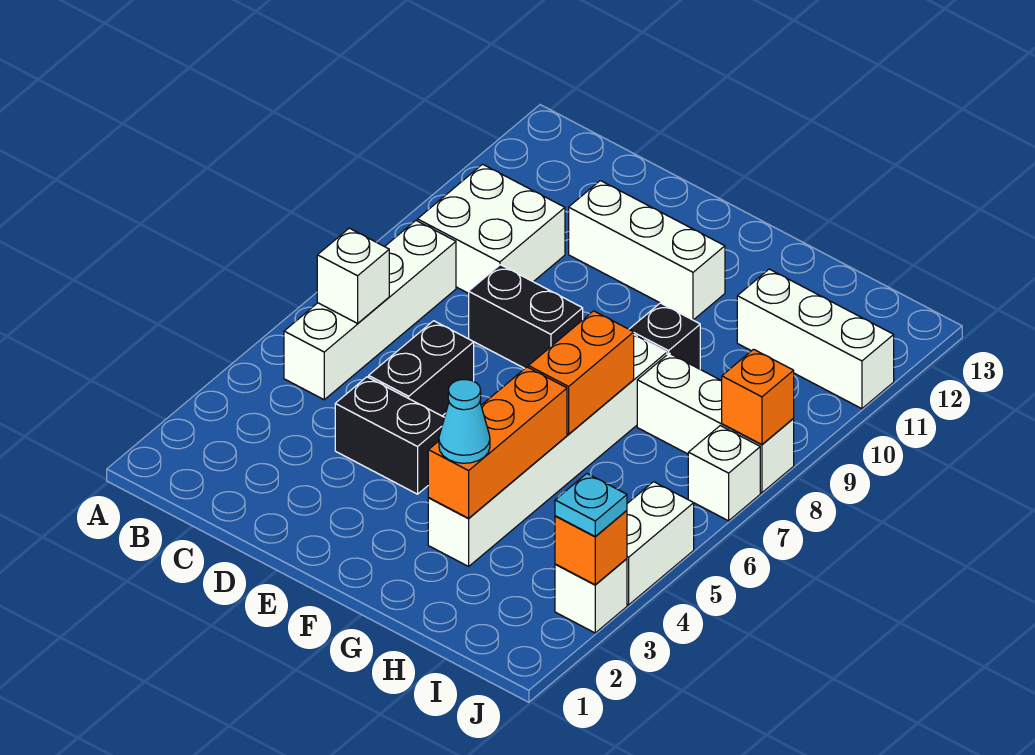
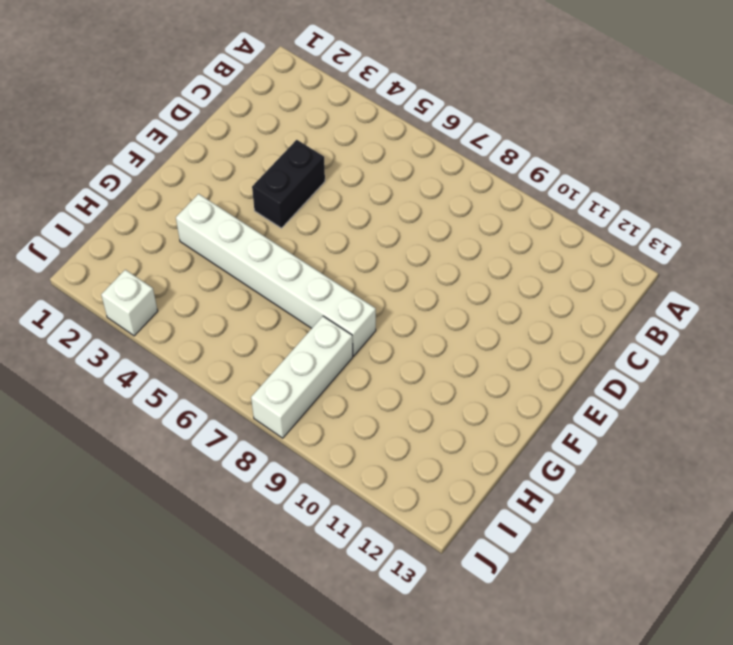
none -> white 1x4 brick [284,221,456,400]
none -> white 2x2 brick [417,164,565,293]
none -> black 1x2 brick [369,321,474,416]

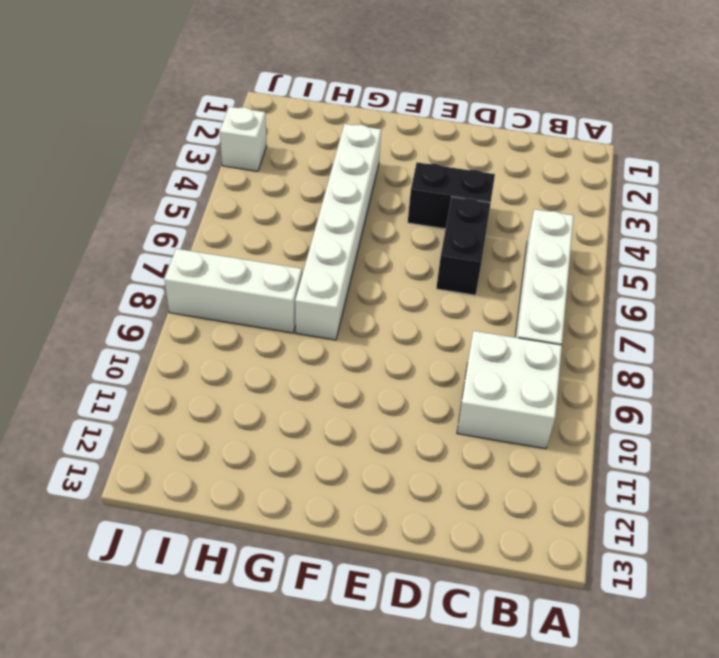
none -> black 1x2 brick [469,265,583,368]
none -> white 1x3 brick [569,181,725,320]
none -> black 1x1 brick [629,303,700,369]

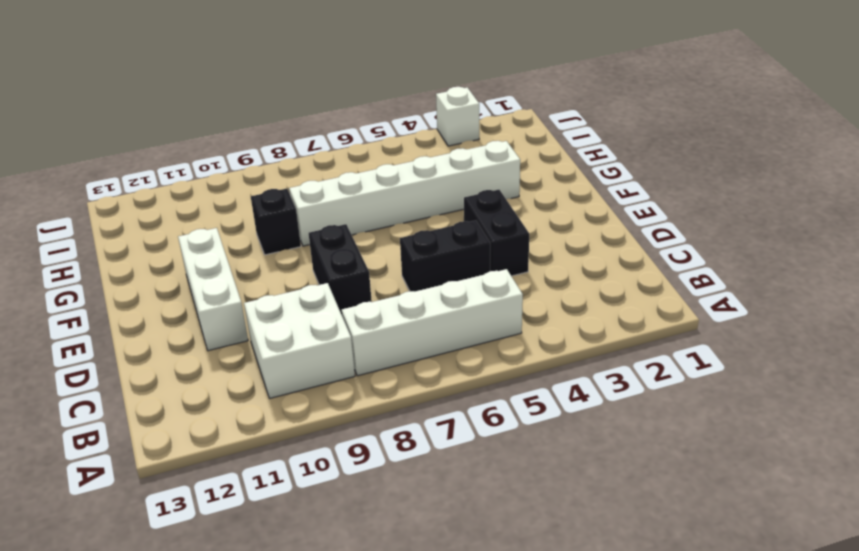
none -> white 1x3 brick [637,353,794,493]
none -> white 1x3 brick [737,269,894,409]
none -> white 1x2 brick [627,482,694,605]

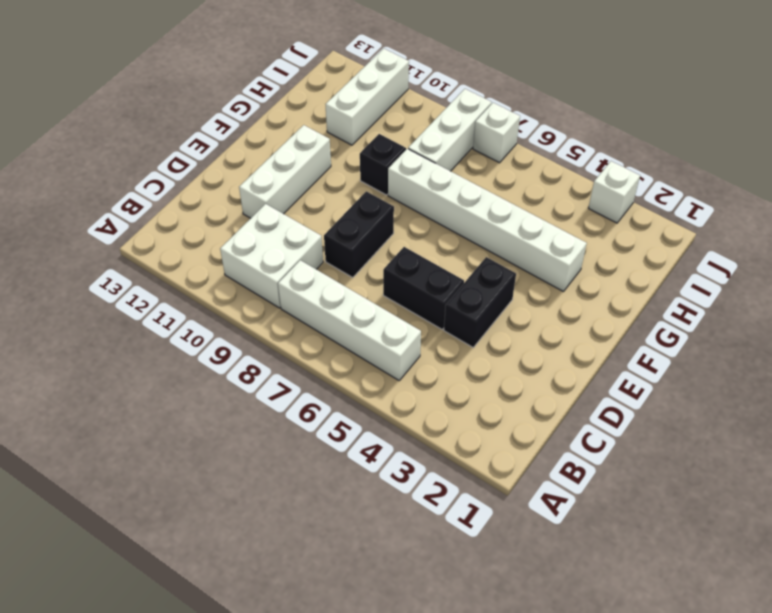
none -> white 1x2 brick [627,482,694,605]
none -> white 1x1 brick [317,228,389,323]
none -> orange 1x3 brick [428,367,567,518]

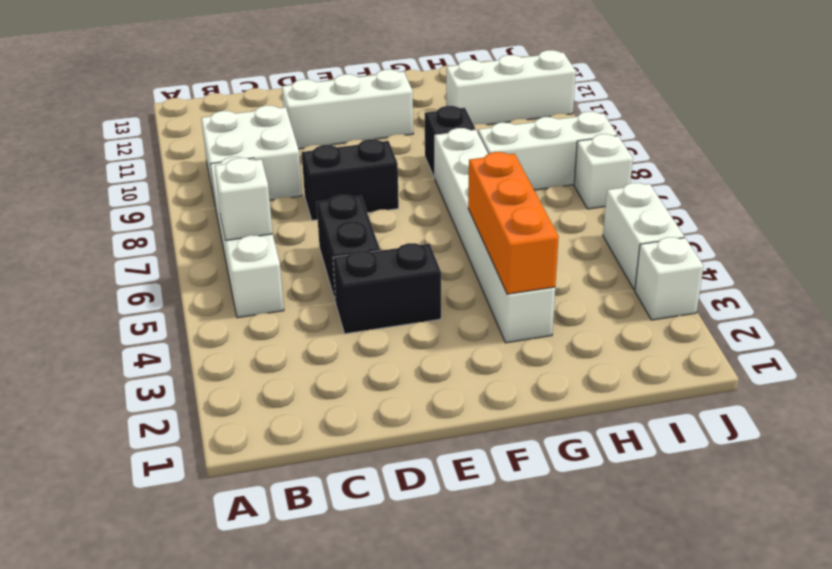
none -> orange 1x2 brick [528,311,634,434]
none -> orange 1x1 brick [555,510,627,585]
none -> orange 1x1 brick [722,349,794,444]

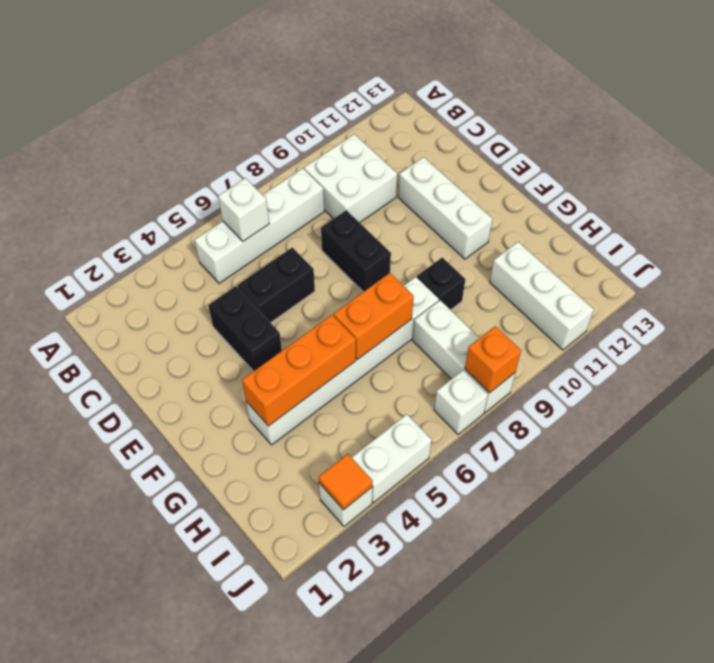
orange 1x1 tile [319,454,373,510] -> orange 1x1 brick [555,510,627,585]
none -> cyan 1x1 cone [439,380,490,463]
none -> cyan 1x1 plate [555,474,627,537]

